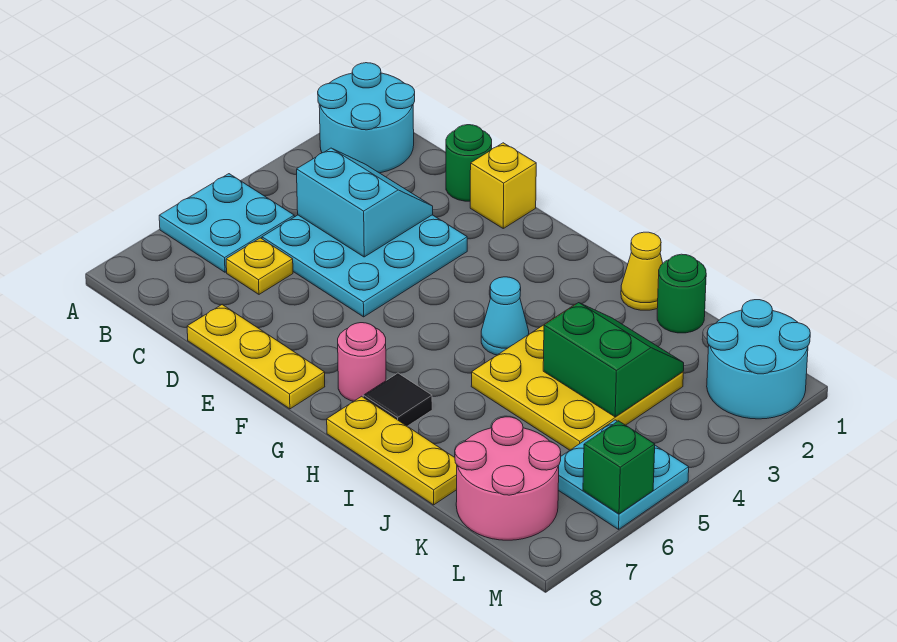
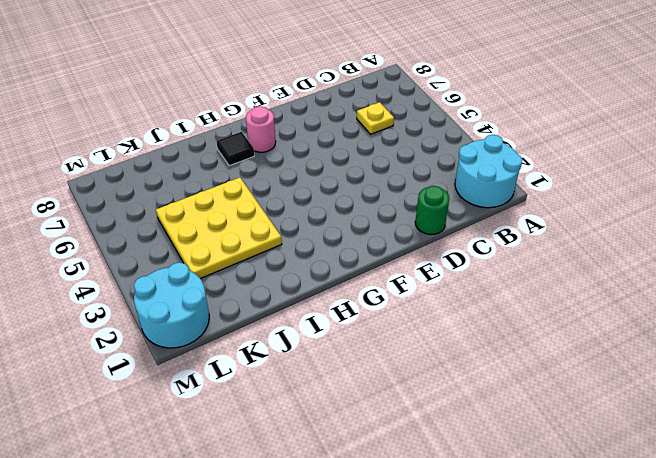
none -> cyan 2x2 plate [159,174,294,272]
none -> cyan 3x3 plate [262,215,467,317]
none -> yellow 1x3 plate [187,305,325,409]

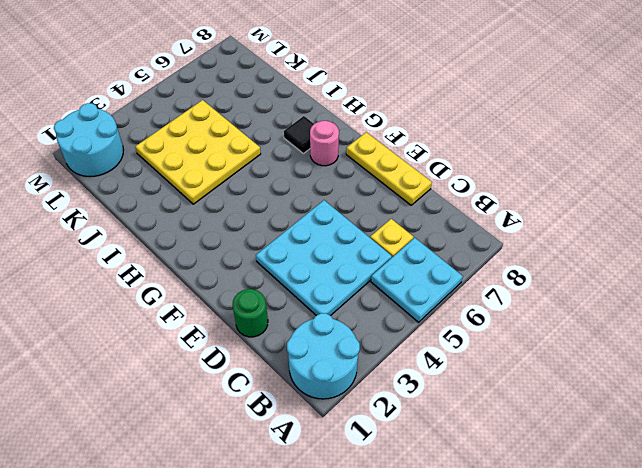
none -> yellow 1x1 brick [470,143,536,228]
none -> cyan 1x1 cone [481,277,529,355]
none -> yellow 1x3 plate [327,396,457,505]

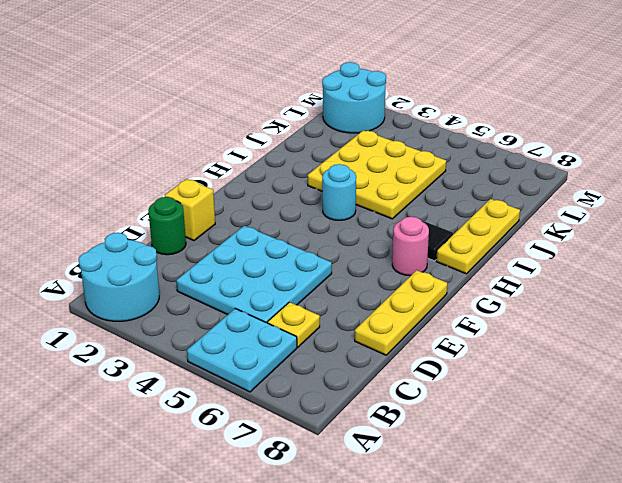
cyan 1x1 round brick [322,164,356,220] -> cyan 1x1 cone [481,277,529,355]
none -> yellow 1x1 cone [621,232,663,310]
none -> green 1x1 round brick [657,254,706,333]
none -> pink 2x2 round brick [455,417,561,540]

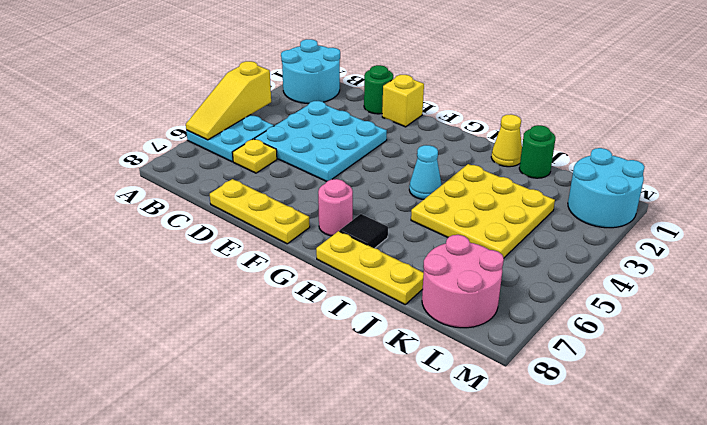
yellow 1x3 slope [186,61,271,140] -> none
none -> cyan 2x2 plate [558,420,689,529]
none -> cyan 2x2 slope [297,148,433,257]
none -> green 2x2 slope [543,303,684,417]

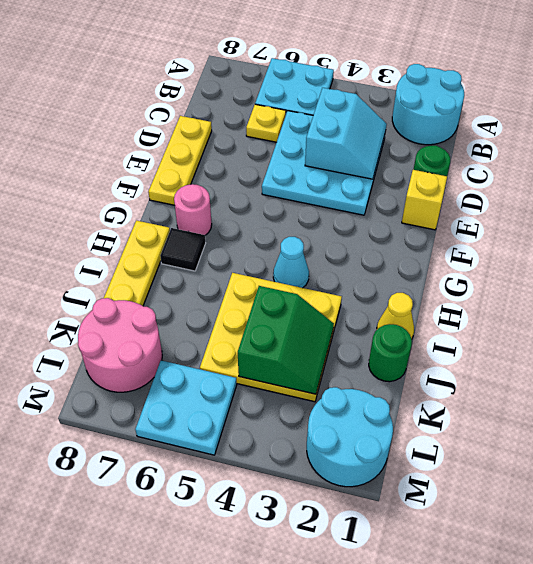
none -> green 1x1 brick [583,421,655,514]

